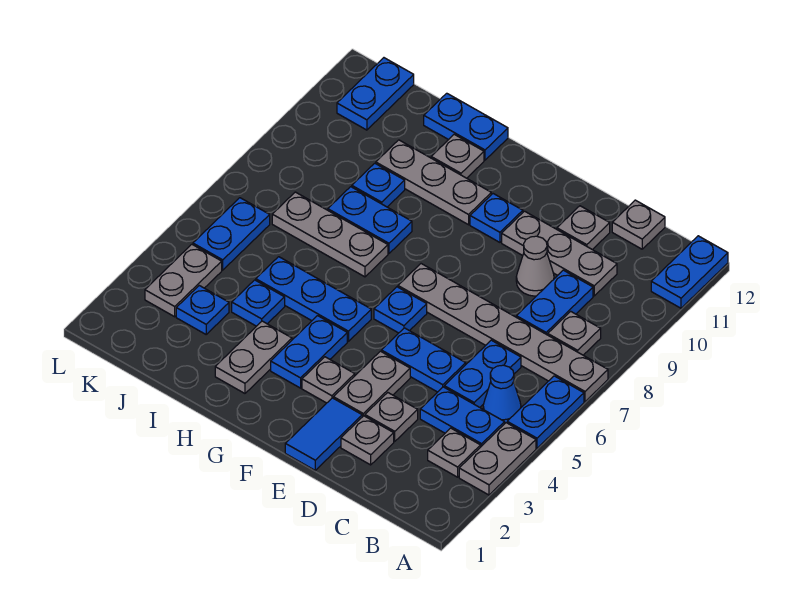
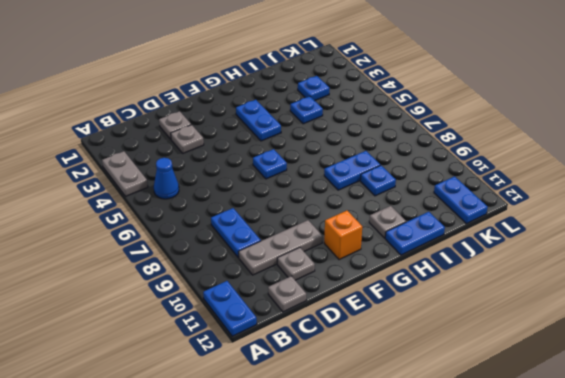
orange 1x1 brick [324,211,362,260] -> none
none -> blue 1x2 plate [507,376,584,448]
none -> grey 1x6 plate [398,264,608,402]
none -> grey 1x1 plate [428,428,481,477]
none -> blue 1x2 plate [420,387,505,446]

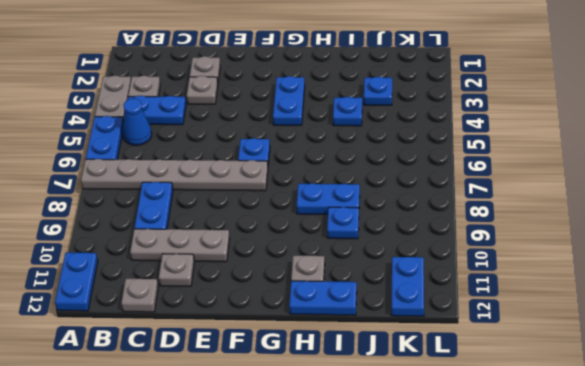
none -> grey 1x1 plate [548,311,601,355]
none -> blue 1x2 plate [444,340,521,407]
none -> blue 1x2 plate [381,328,466,392]
none -> grey 1x1 cone [516,236,554,296]

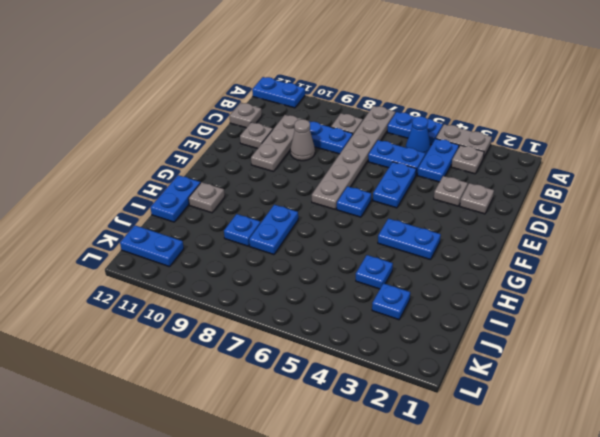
none -> blue 1x2 tile [285,398,362,470]
none -> grey 1x2 plate [333,351,410,417]
none -> grey 1x1 plate [302,357,355,403]
none -> blue 1x1 plate [470,194,523,242]

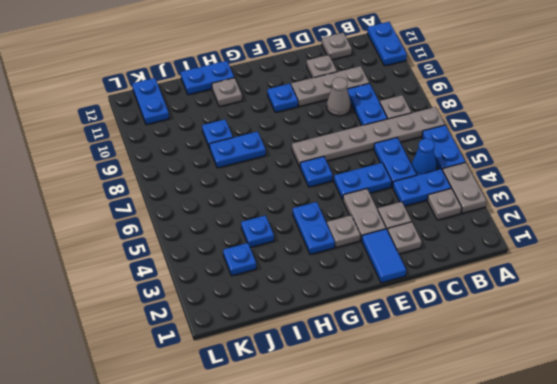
none -> blue 1x3 plate [256,257,371,341]
none -> grey 1x3 plate [376,140,491,225]
none -> grey 1x2 plate [215,321,292,393]
none -> grey 1x3 plate [272,192,388,277]

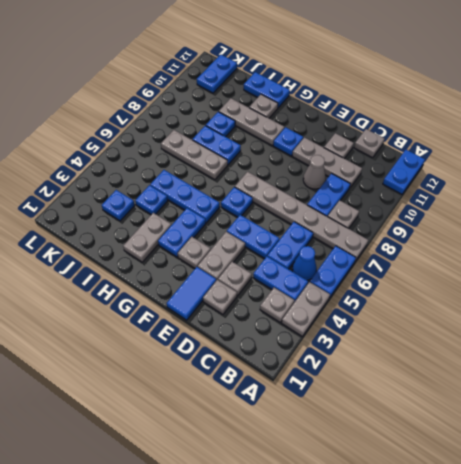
none -> grey 1x2 plate [145,244,222,317]
none -> blue 1x2 plate [193,198,270,270]

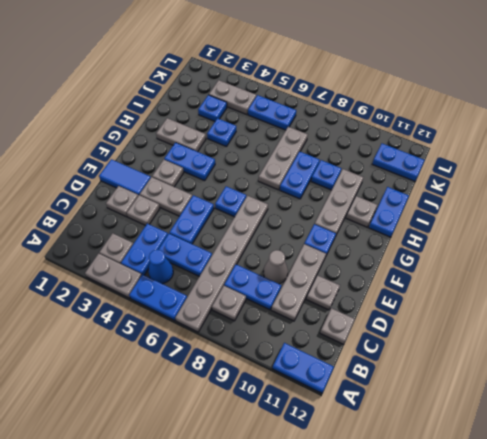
none -> blue 1x3 plate [256,257,371,341]

